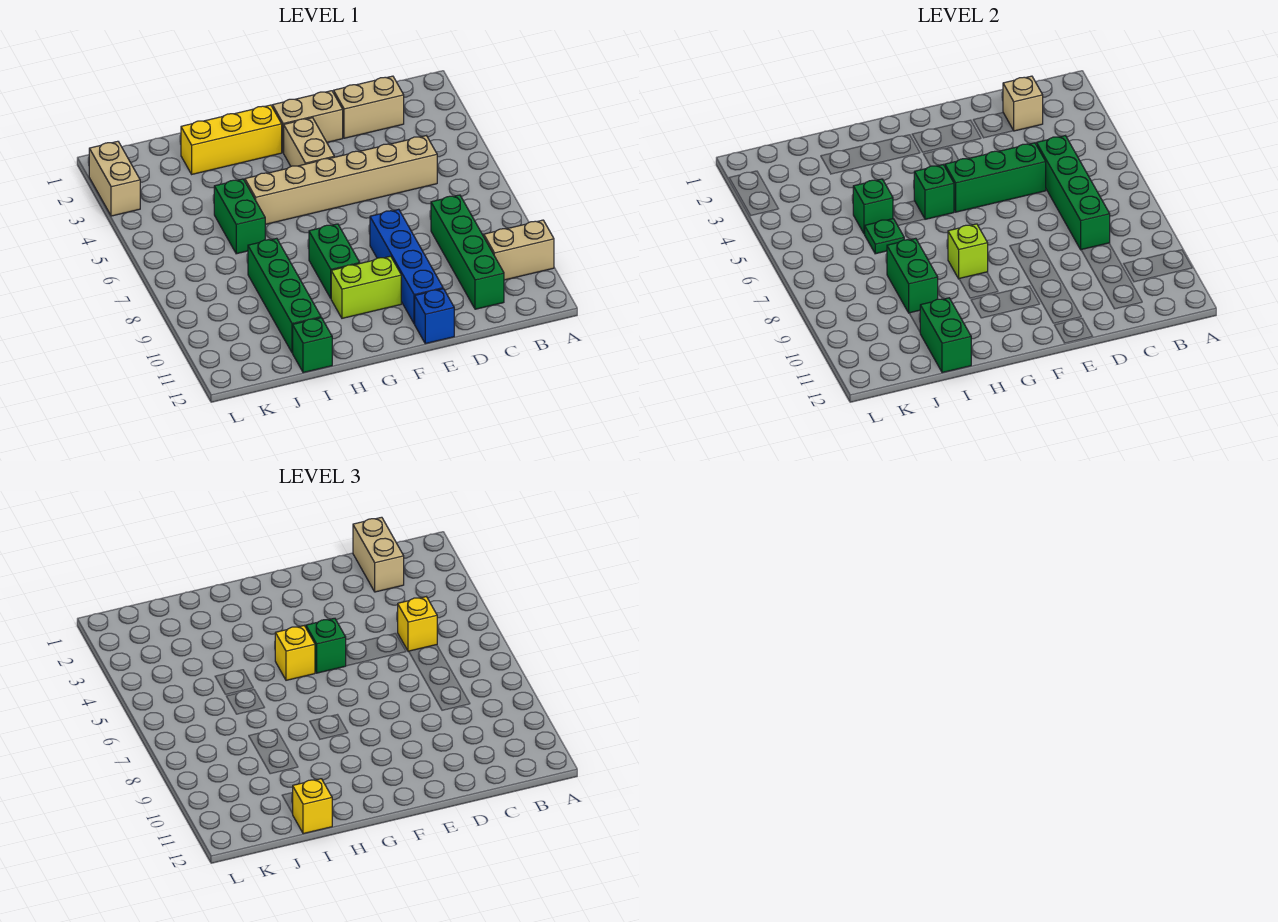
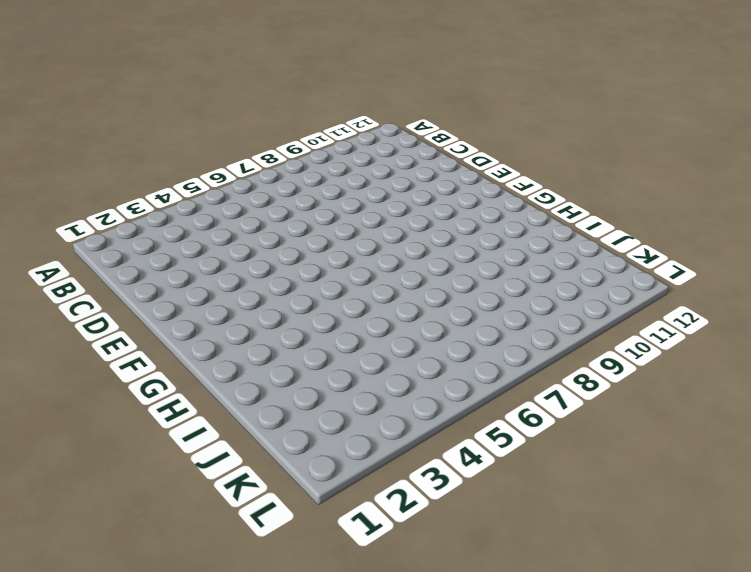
none -> tan 1x2 brick [484,220,554,280]
none -> tan 1x2 brick [334,76,404,138]
none -> tan 1x6 brick [245,136,437,224]

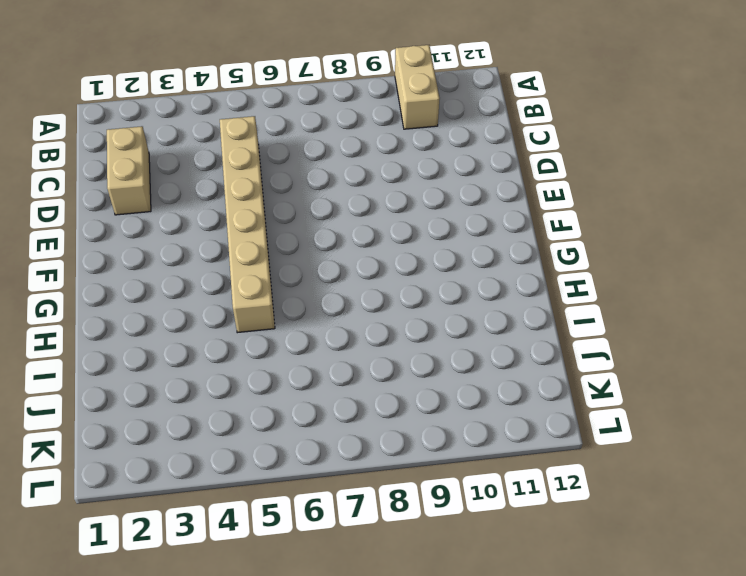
none -> green 1x4 brick [431,195,504,309]
none -> tan 1x2 brick [272,91,343,153]
none -> blue 1x4 brick [370,209,443,324]

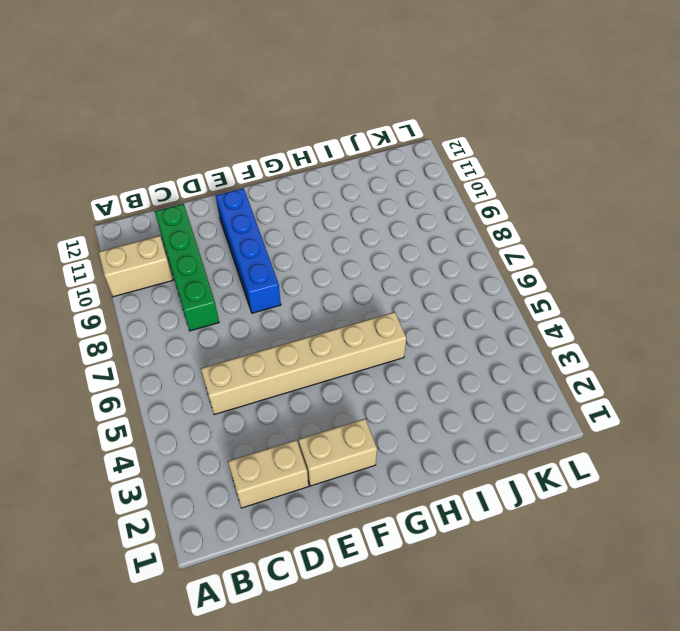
none -> blue 1x1 brick [415,289,454,344]
none -> tan 1x2 brick [284,118,334,166]
none -> lime 1x2 brick [331,256,401,318]

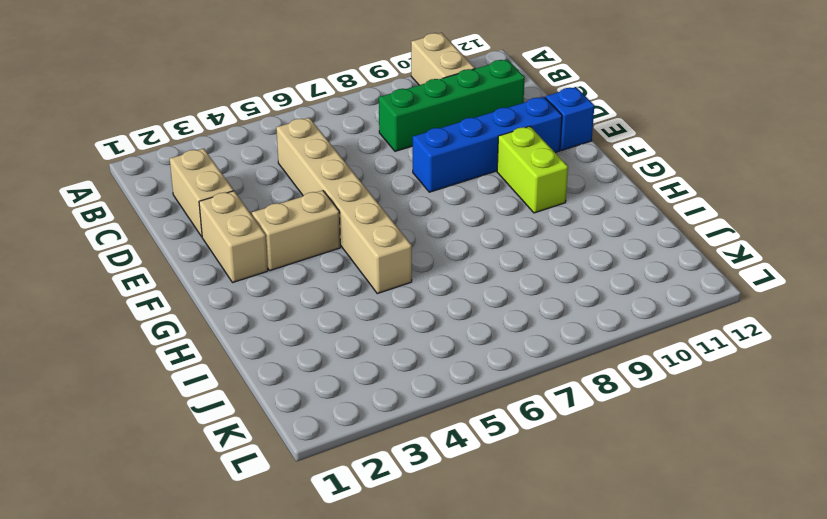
none -> yellow 1x3 brick [181,105,282,174]
none -> green 1x2 brick [309,224,360,298]
none -> green 1x2 brick [214,179,265,254]

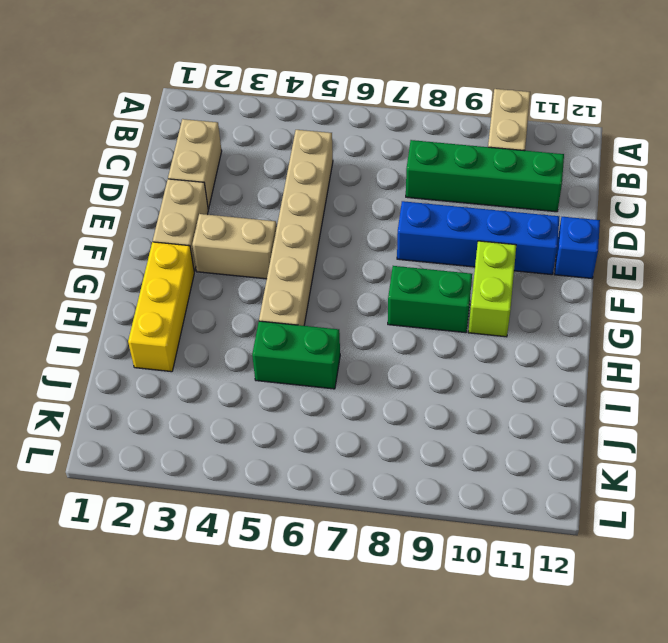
none -> green 1x4 brick [248,238,321,353]
none -> green 1x1 brick [293,318,332,373]
none -> tan 1x2 brick [89,141,140,216]

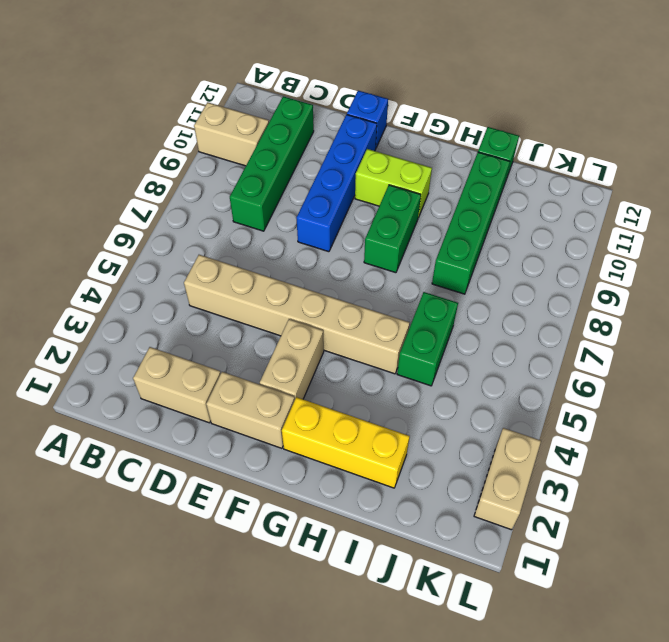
none -> tan 1x1 brick [1003,76,1043,131]
none -> green 1x4 brick [1037,136,1110,250]
none -> green 1x3 brick [945,143,1046,212]

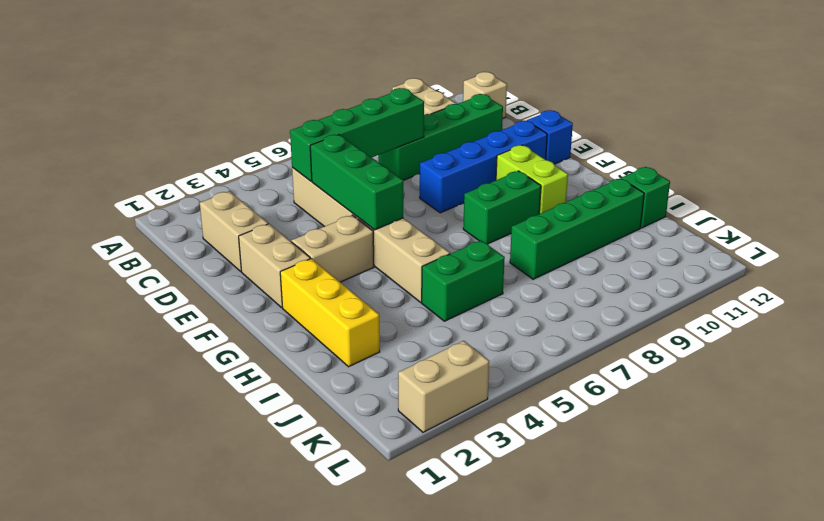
tan 1x1 brick [463,72,507,118] -> tan 1x1 brick moved to [1003,76,1043,131]
none -> green 1x1 brick [914,165,954,219]
none -> lime 1x1 brick [948,224,988,279]
none -> green 1x1 brick [853,179,893,234]

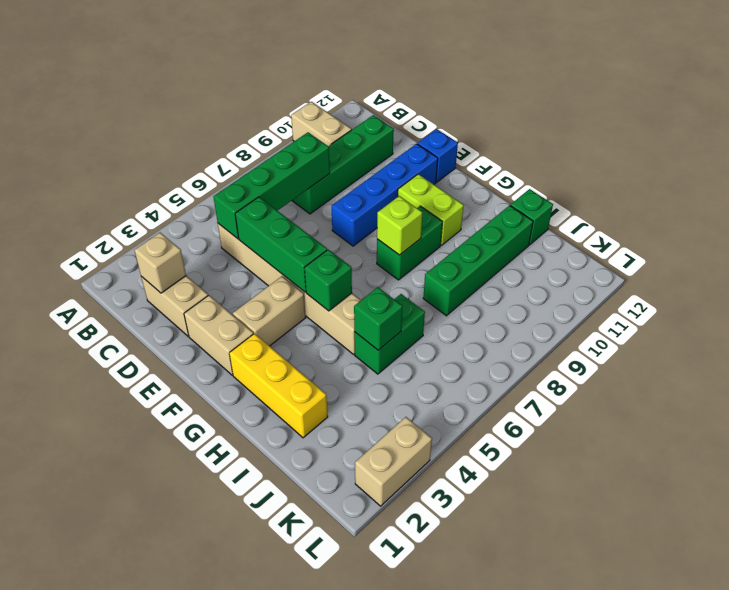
none -> green 1x1 plate [865,219,904,254]
none -> green 1x2 brick [887,238,938,313]
none -> green 1x2 brick [920,298,971,373]

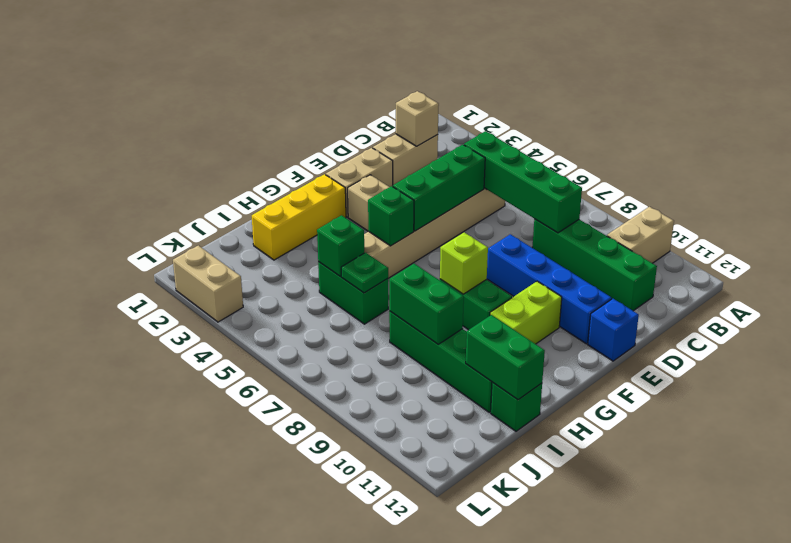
none -> tan 1x2 brick [353,517,404,592]
none -> yellow 1x1 brick [398,597,437,652]
none -> green 1x1 brick [306,618,346,673]

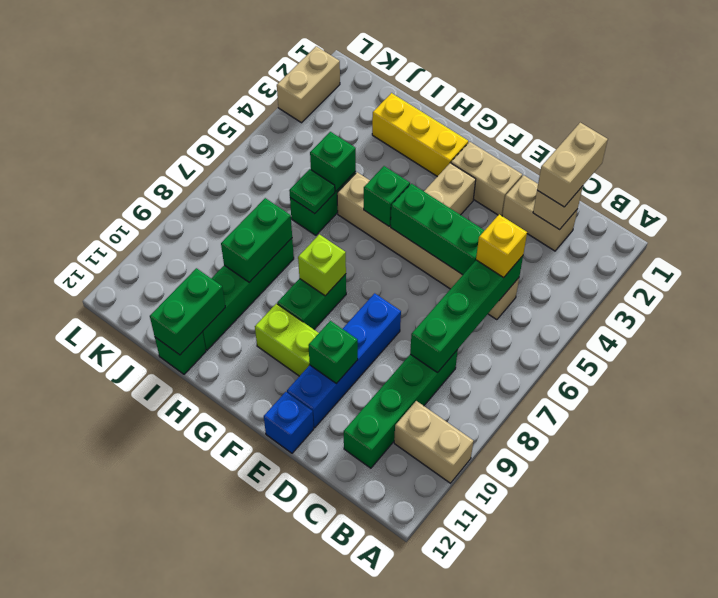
green 1x1 brick [308,321,358,384] -> green 1x1 brick moved to [306,618,346,673]
none -> yellow 1x1 brick [275,626,315,680]
none -> yellow 1x1 brick [292,779,332,834]

